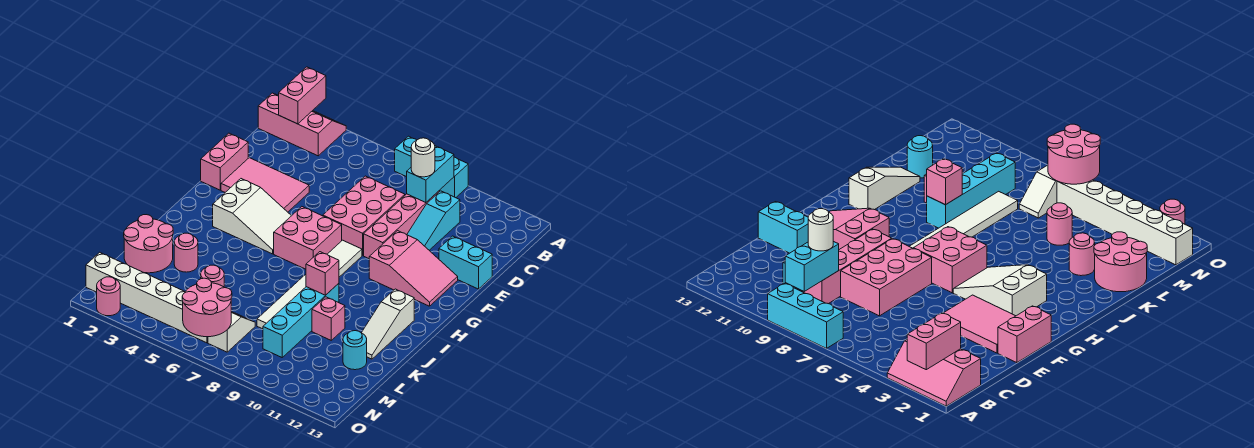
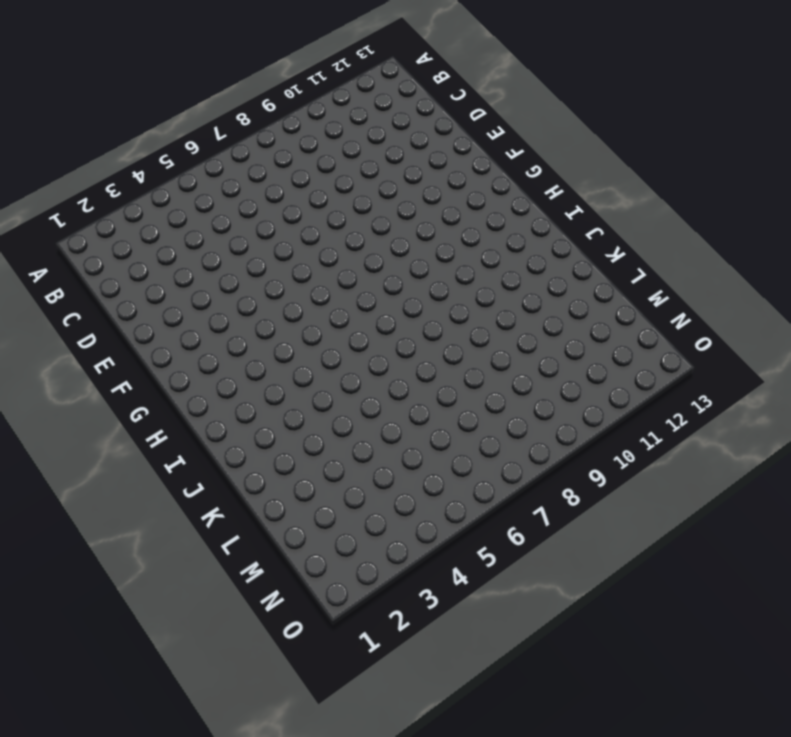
none -> pink 2x3 slope [258,93,346,156]
none -> cyan 1x3 brick [395,136,468,198]
none -> pink 1x4 brick [364,190,440,259]

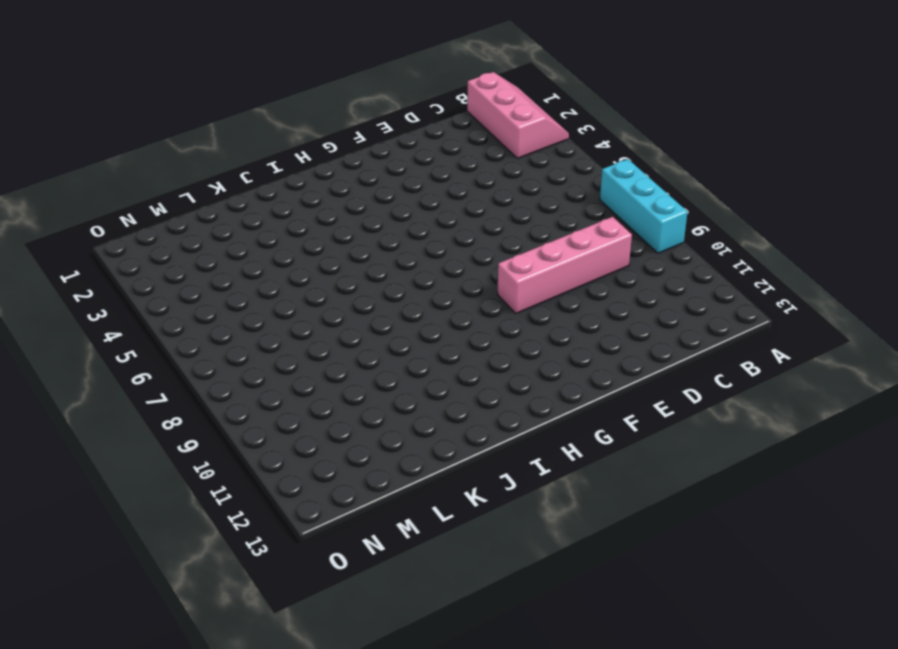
none -> cyan 1x3 slope [407,191,460,250]
none -> pink 2x3 brick [323,176,405,256]
none -> pink 1x2 brick [201,133,248,190]

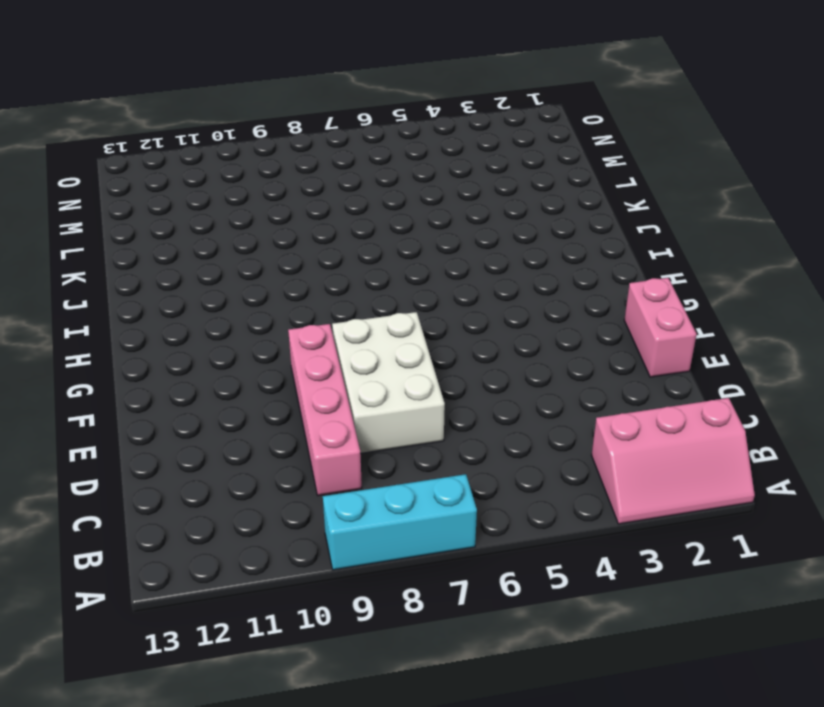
white 2x3 brick [332,312,445,453] -> pink 2x3 brick [323,176,405,256]
none -> cyan 1x3 slope [407,191,460,250]
none -> pink 2x3 tile [221,158,309,212]
none -> cyan 1x2 brick [439,236,492,289]

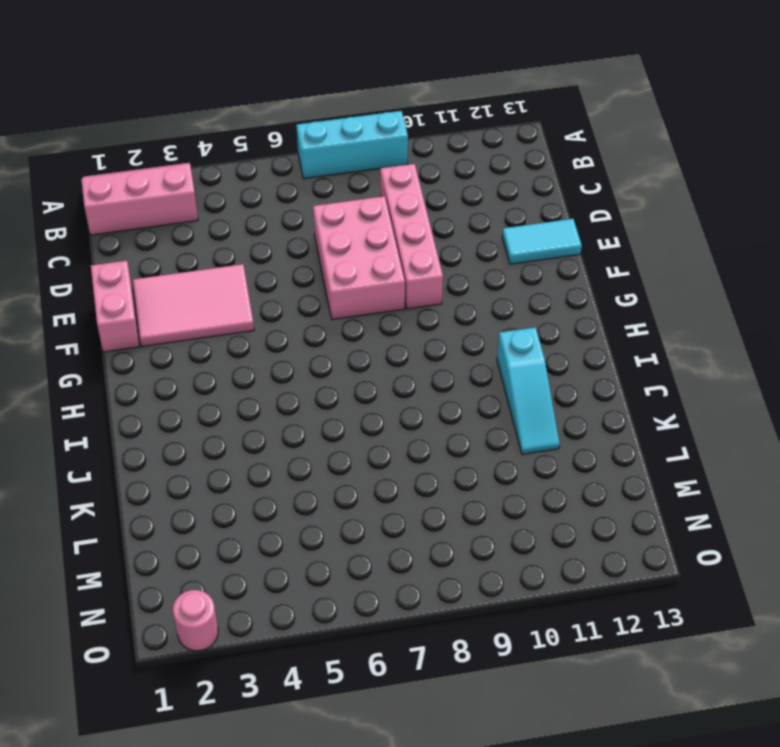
cyan 1x2 tile [502,219,582,264] -> cyan 1x2 brick [439,236,492,289]
cyan 1x3 slope [497,327,560,454] -> cyan 1x3 slope moved to [407,191,460,250]
none -> pink 2x3 slope [369,231,458,306]
none -> white 2x3 slope [213,179,291,254]
none -> pink 2x2 brick [274,207,342,269]

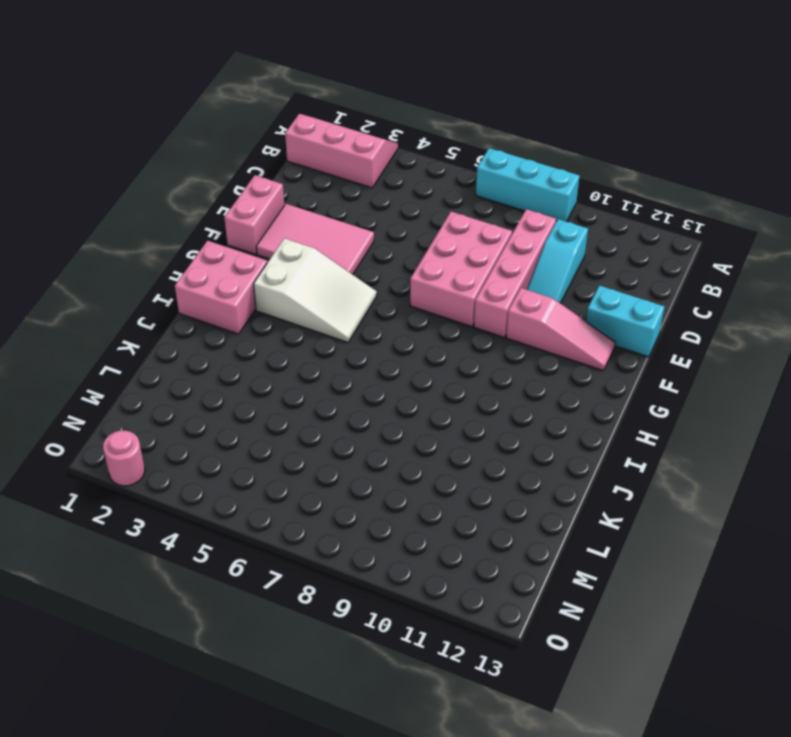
pink 1x3 slope [506,288,616,371] -> pink 2x3 slope [369,231,458,306]
pink 2x2 brick [175,241,267,334] -> pink 2x2 brick moved to [274,207,342,269]
none -> white 1x6 tile [257,240,362,329]
none -> white 1x3 slope [362,289,414,359]
none -> cyan 1x4 brick [263,283,339,357]

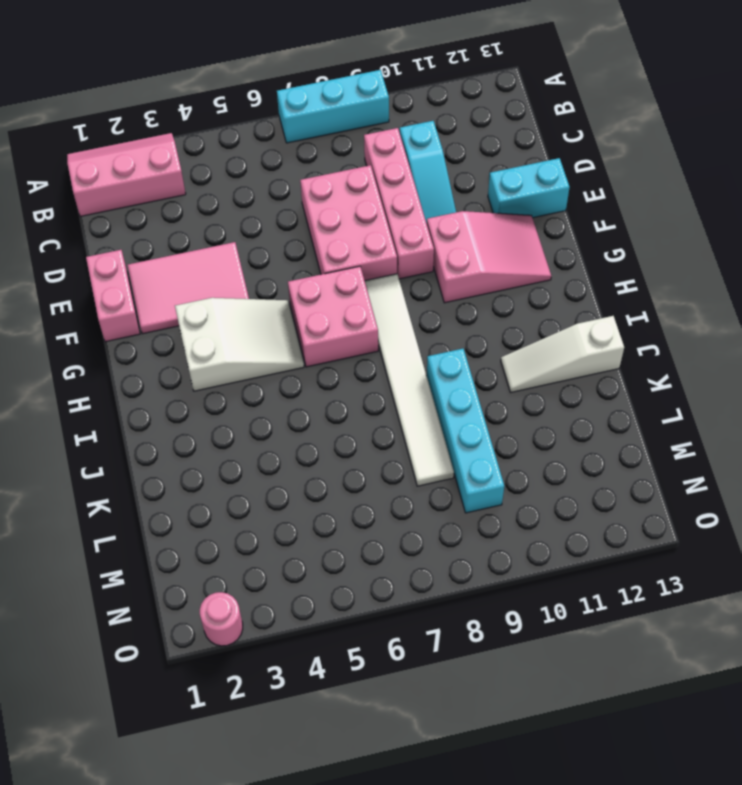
white 1x3 slope [501,316,624,392] -> white 1x3 slope turned to [362,289,414,359]
none -> pink 2x2 round brick [124,215,173,273]
none -> pink 1x1 round brick [174,233,198,272]
none -> pink 1x1 brick [312,297,345,340]

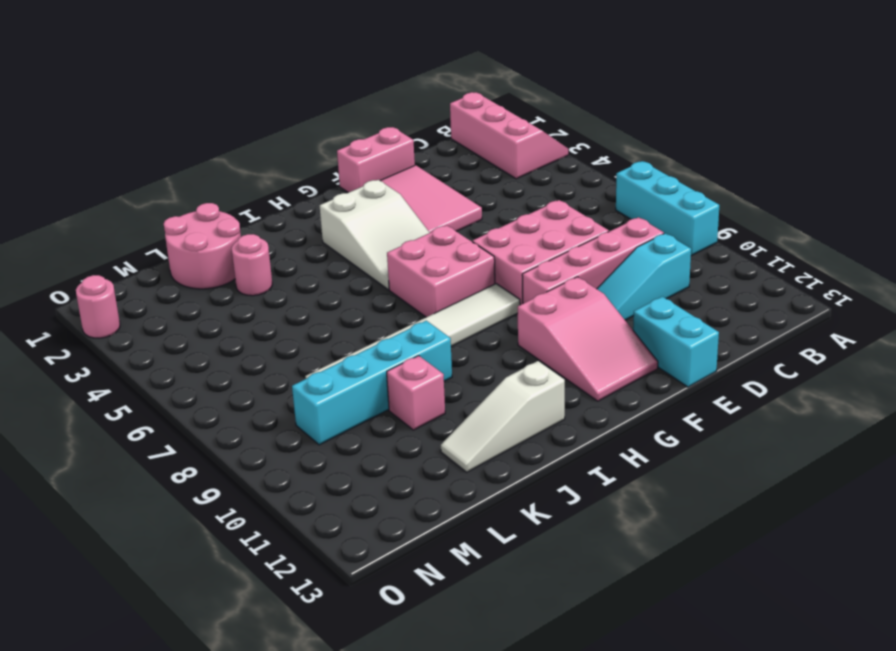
none -> pink 1x1 round brick [201,265,224,287]
none -> cyan 1x1 round brick [343,331,367,370]
none -> white 1x2 slope [208,312,255,352]

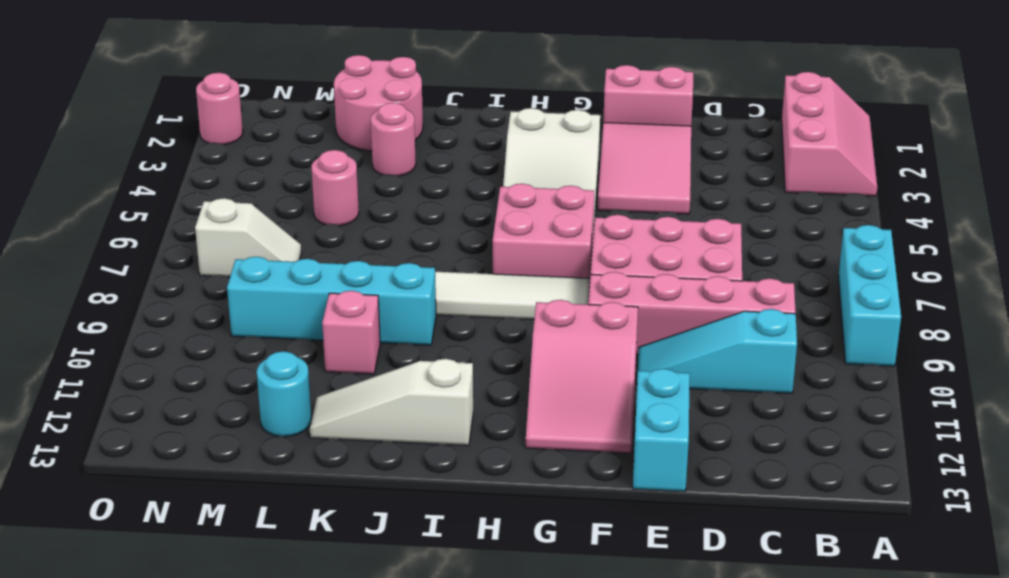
none -> white 1x6 brick [86,252,208,343]
none -> pink 1x2 brick [279,67,326,124]
none -> cyan 1x2 brick [407,146,454,203]

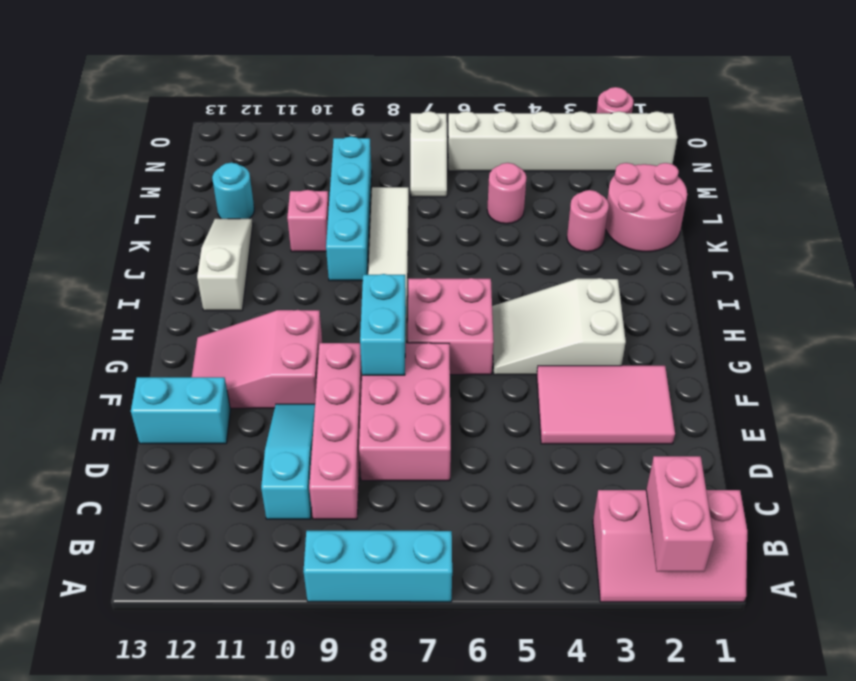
cyan 1x2 brick [360,274,406,375] -> cyan 1x2 brick moved to [407,146,454,203]
none -> pink 1x2 brick [201,133,248,190]
none -> pink 1x1 brick [306,252,339,295]
none -> pink 2x2 round brick [182,278,232,337]

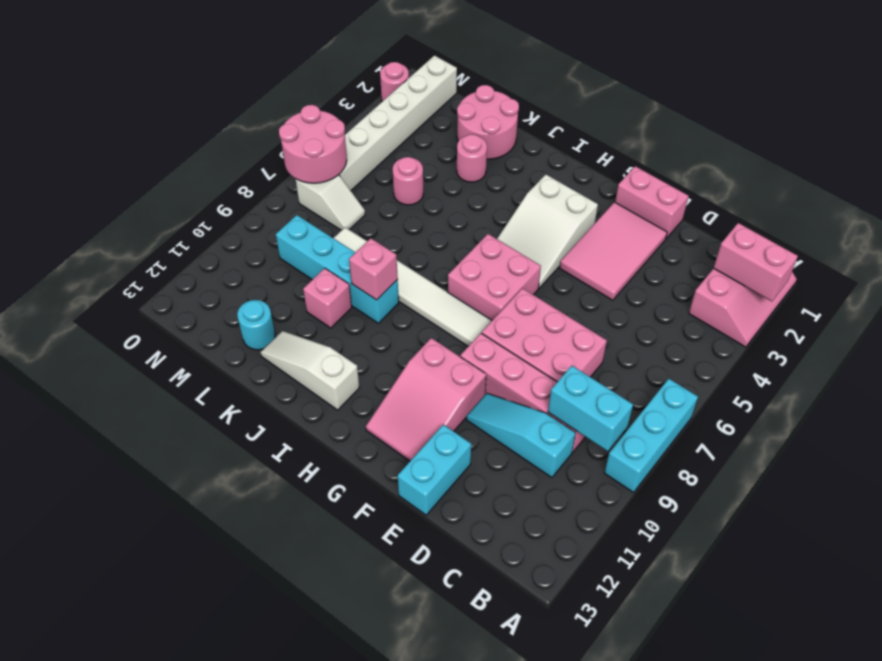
none -> white 1x1 round brick [411,138,435,177]

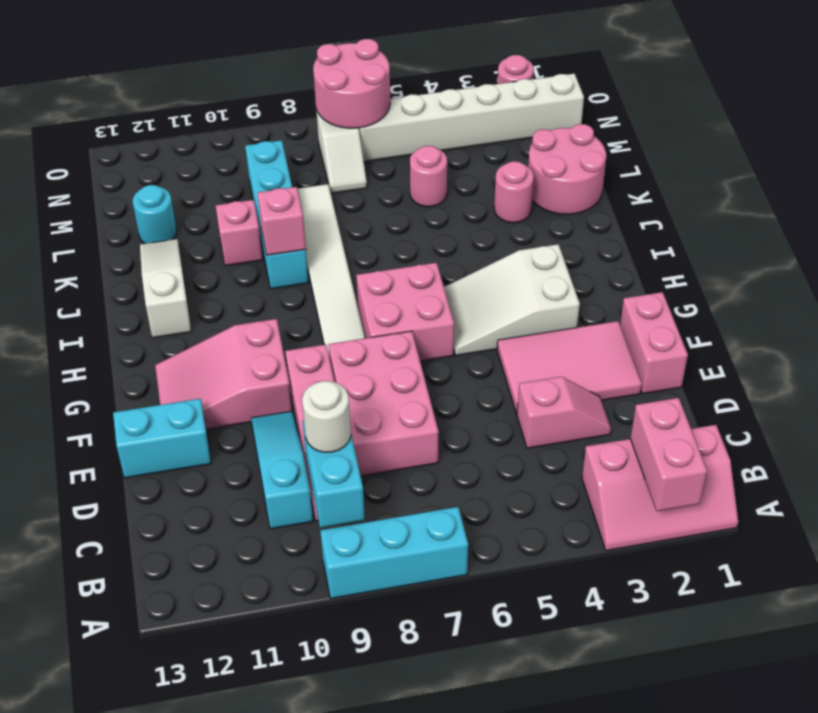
pink 1x2 slope [517,377,611,448] -> none

